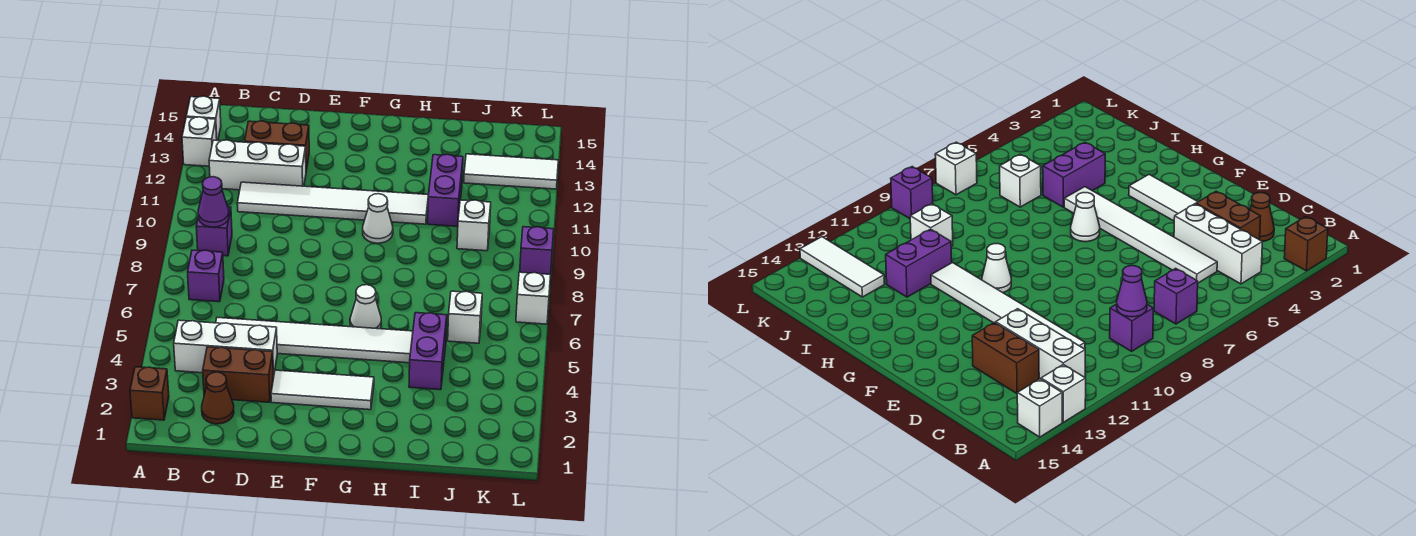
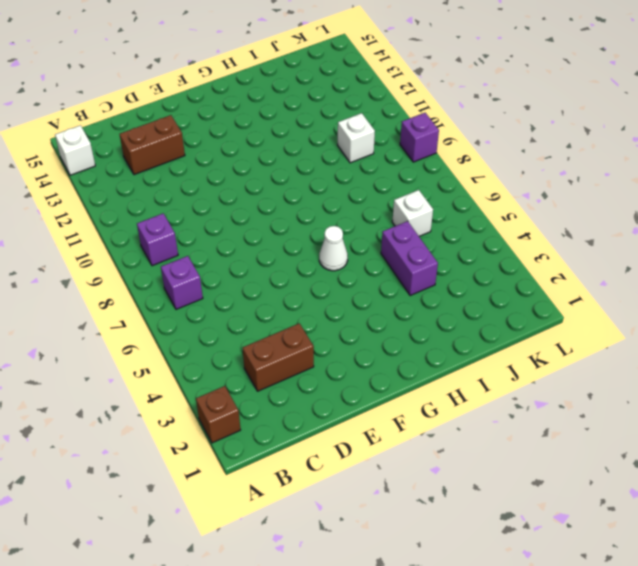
none -> white 1x1 brick [182,117,217,166]
none -> white 1x3 brick [174,320,277,377]
none -> white 1x3 brick [209,140,306,190]

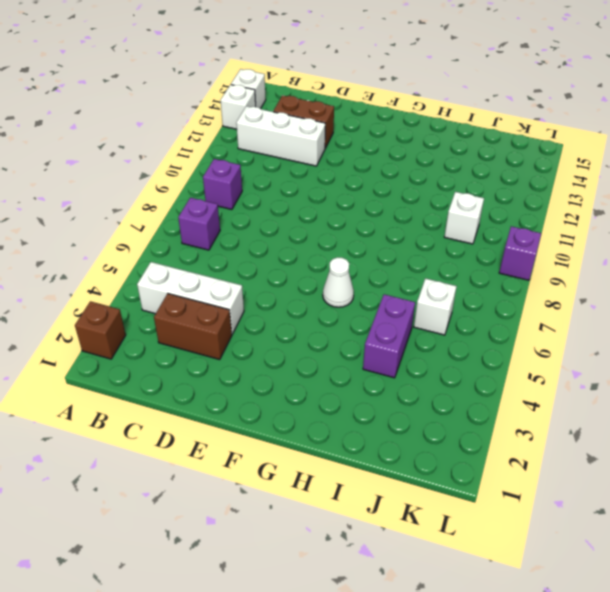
none -> brown 1x1 cone [202,372,234,424]
none -> white 1x6 tile [216,317,413,363]
none -> white 1x6 tile [237,182,428,224]

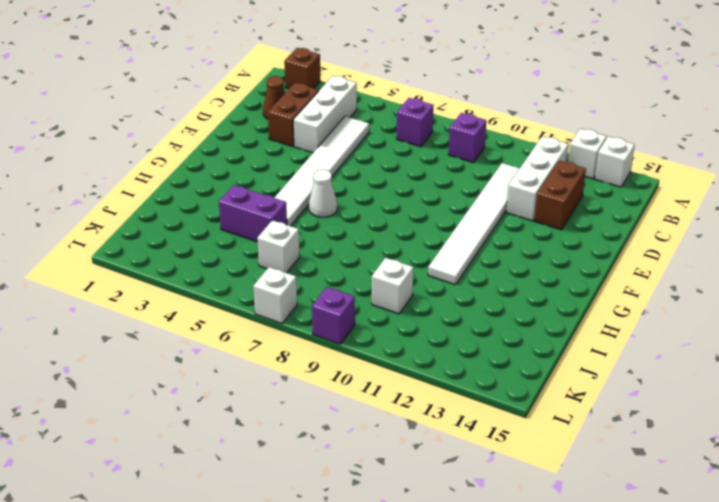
none -> white 1x3 tile [271,370,374,410]
none -> white 1x1 cone [363,194,393,243]
none -> purple 1x2 brick [428,154,463,226]

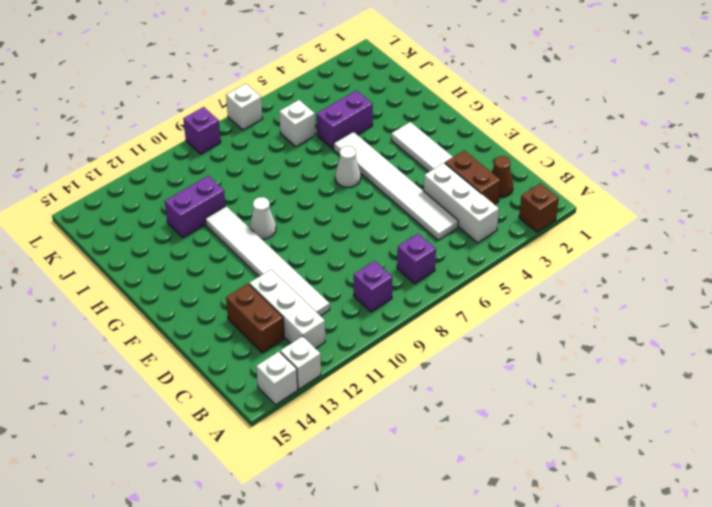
none -> white 1x1 brick [457,200,491,251]
none -> white 1x3 tile [464,154,558,189]
none -> purple 1x1 cone [198,177,229,227]

